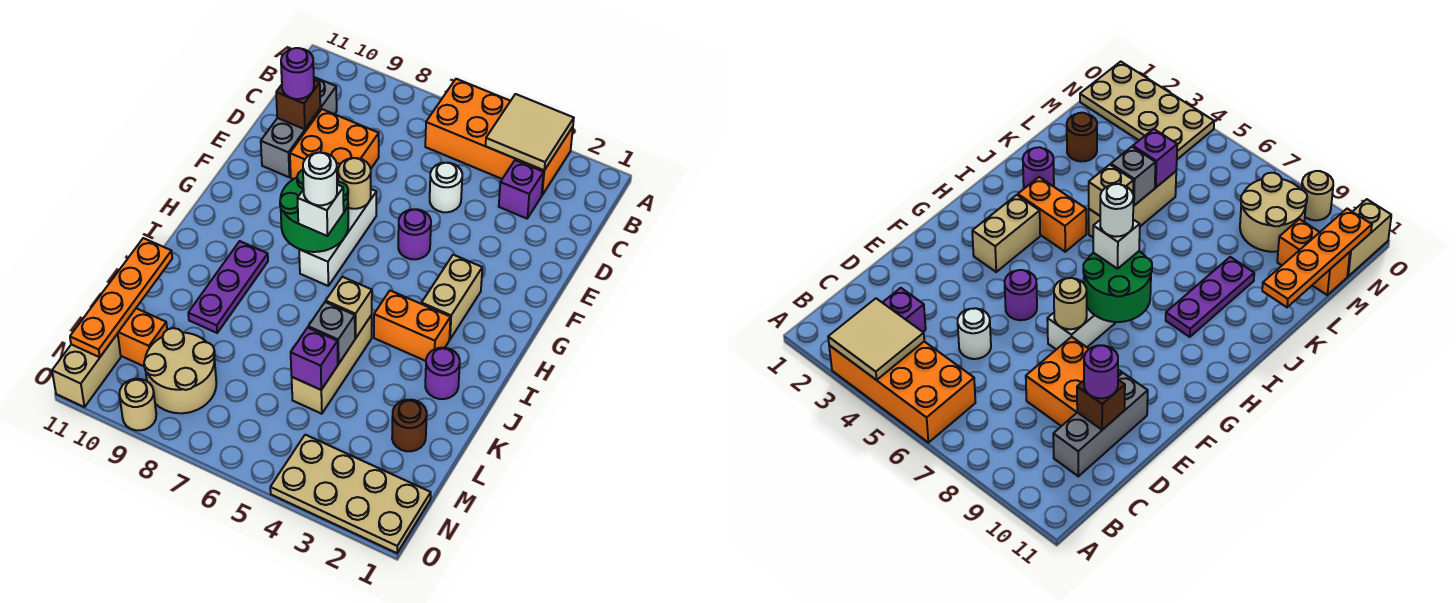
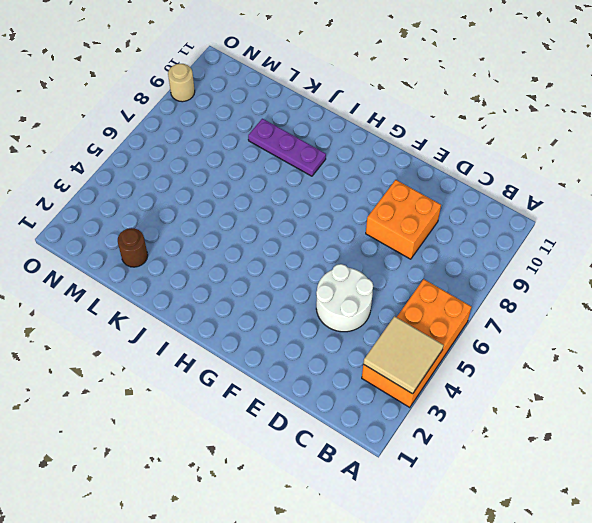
white 2x2 round brick [316,264,373,332] -> white 1x1 round brick [430,163,462,212]
none -> purple 1x1 brick [499,160,544,219]
none -> grey 1x3 brick [261,77,337,177]
none -> purple 1x1 round brick [398,209,431,259]

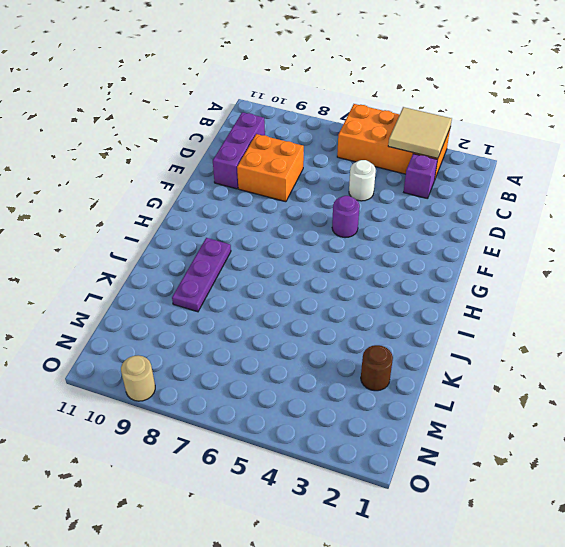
purple 1x3 brick [213,112,265,189] -> grey 1x3 brick [261,77,337,177]
none -> white 1x3 brick [299,189,377,286]
none -> tan 1x2 brick [422,255,482,339]
none -> orange 1x2 brick [374,291,450,361]

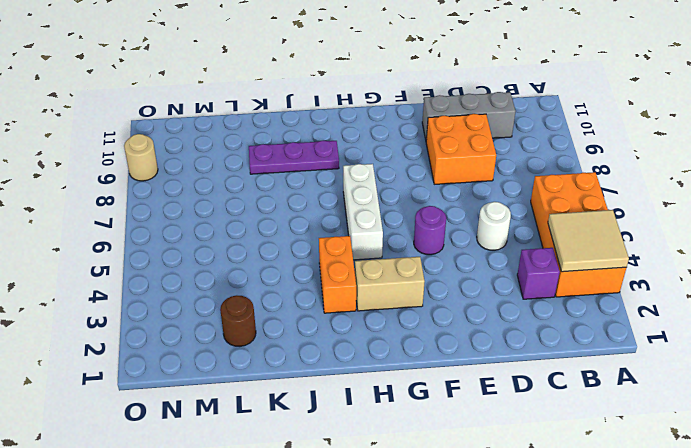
white 1x3 brick [343,164,383,260] -> white 1x3 brick turned to [299,189,377,286]
none -> purple 1x1 round brick [425,348,460,399]
none -> tan 1x3 brick [292,315,372,414]
none -> tan 2x2 round brick [144,328,216,413]

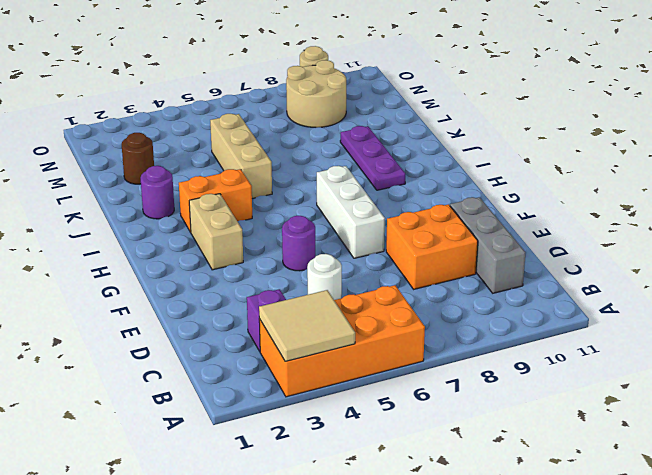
none -> orange 1x2 brick [118,308,167,366]
none -> tan 2x4 plate [270,435,431,553]
none -> tan 1x2 brick [52,334,121,407]

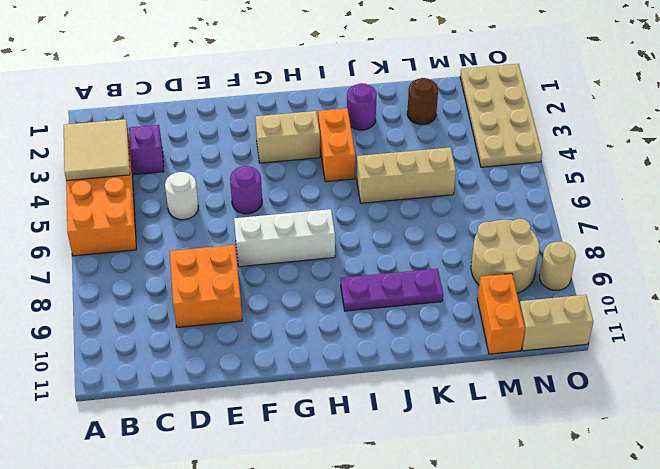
none -> grey 1x3 brick [261,77,337,177]
none -> brown 1x1 brick [276,80,320,129]
none -> tan 1x1 round brick [338,158,371,209]

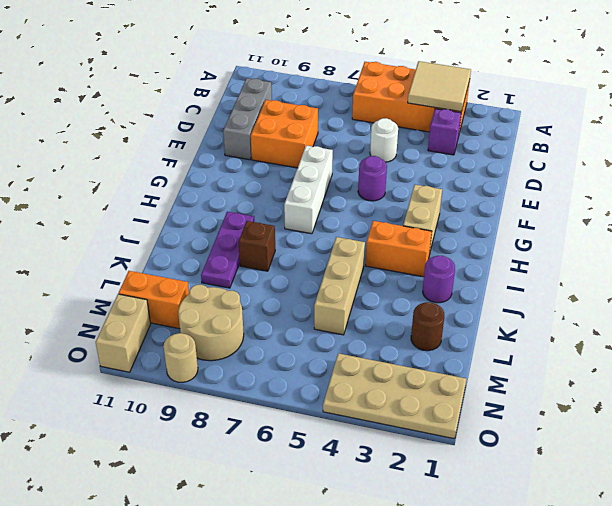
brown 1x1 brick [239,221,275,271] -> brown 1x1 brick moved to [276,80,320,129]
none -> tan 1x1 round brick [338,158,371,209]
none -> green 2x2 round brick [280,170,348,252]
none -> tan 1x1 brick [326,277,372,338]

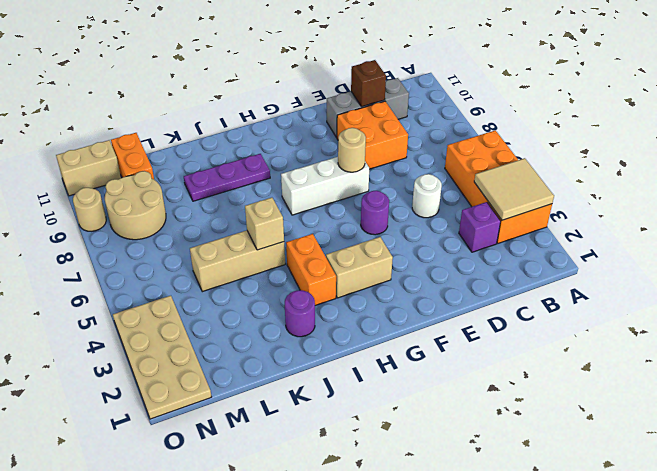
none -> brown 1x1 round brick [392,400,427,451]
none -> green 2x2 round brick [280,170,348,252]
none -> grey 1x1 brick [308,302,355,364]

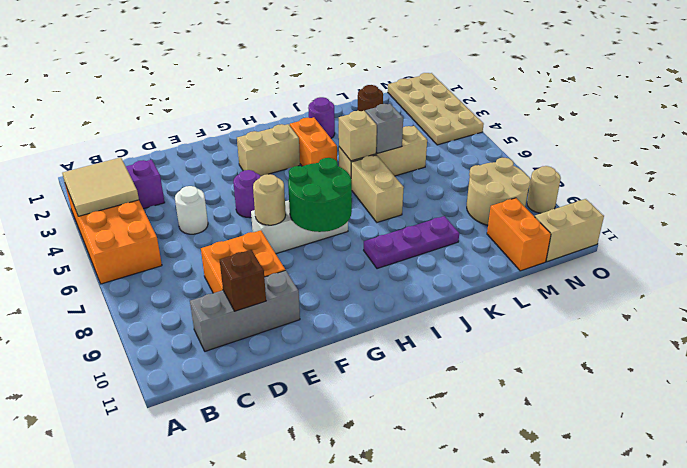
tan 1x2 brick [351,155,404,222] -> none
none -> orange 1x4 plate [70,238,172,357]
none -> purple 1x1 brick [291,328,338,390]
none -> purple 1x1 round brick [281,48,314,99]

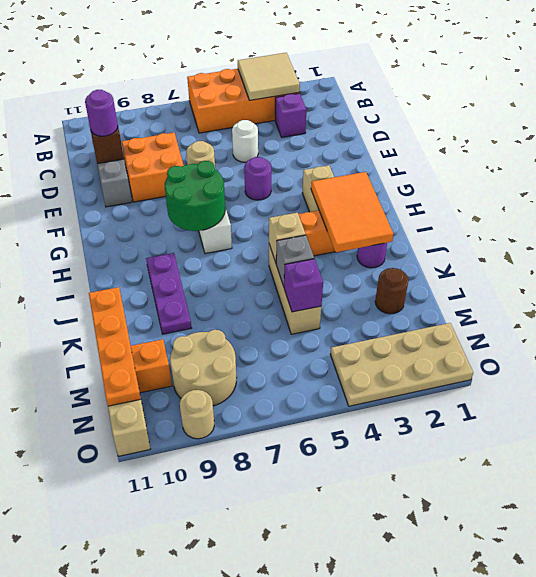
orange 2x3 tile [311,172,394,252] -> none
none -> white 1x1 brick [297,185,344,236]
none -> white 1x1 round brick [303,152,337,205]

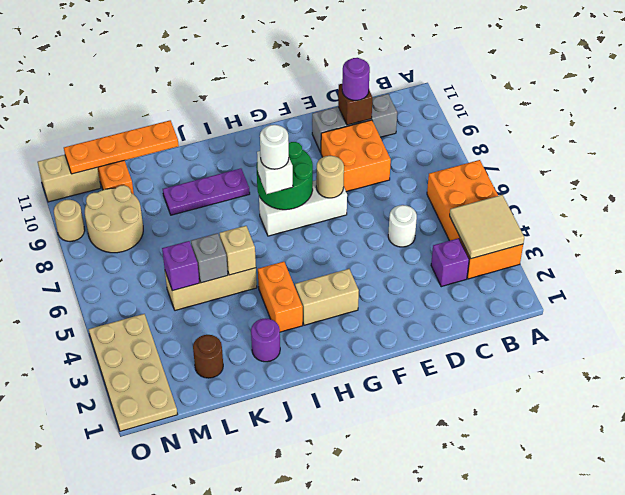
none -> purple 1x1 round brick [398,209,431,259]

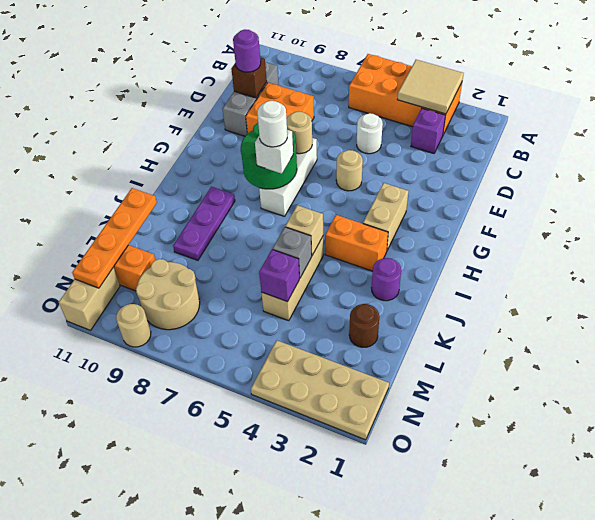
tan 1x1 round brick [336,150,363,191] -> purple 1x1 round brick [398,209,431,259]

